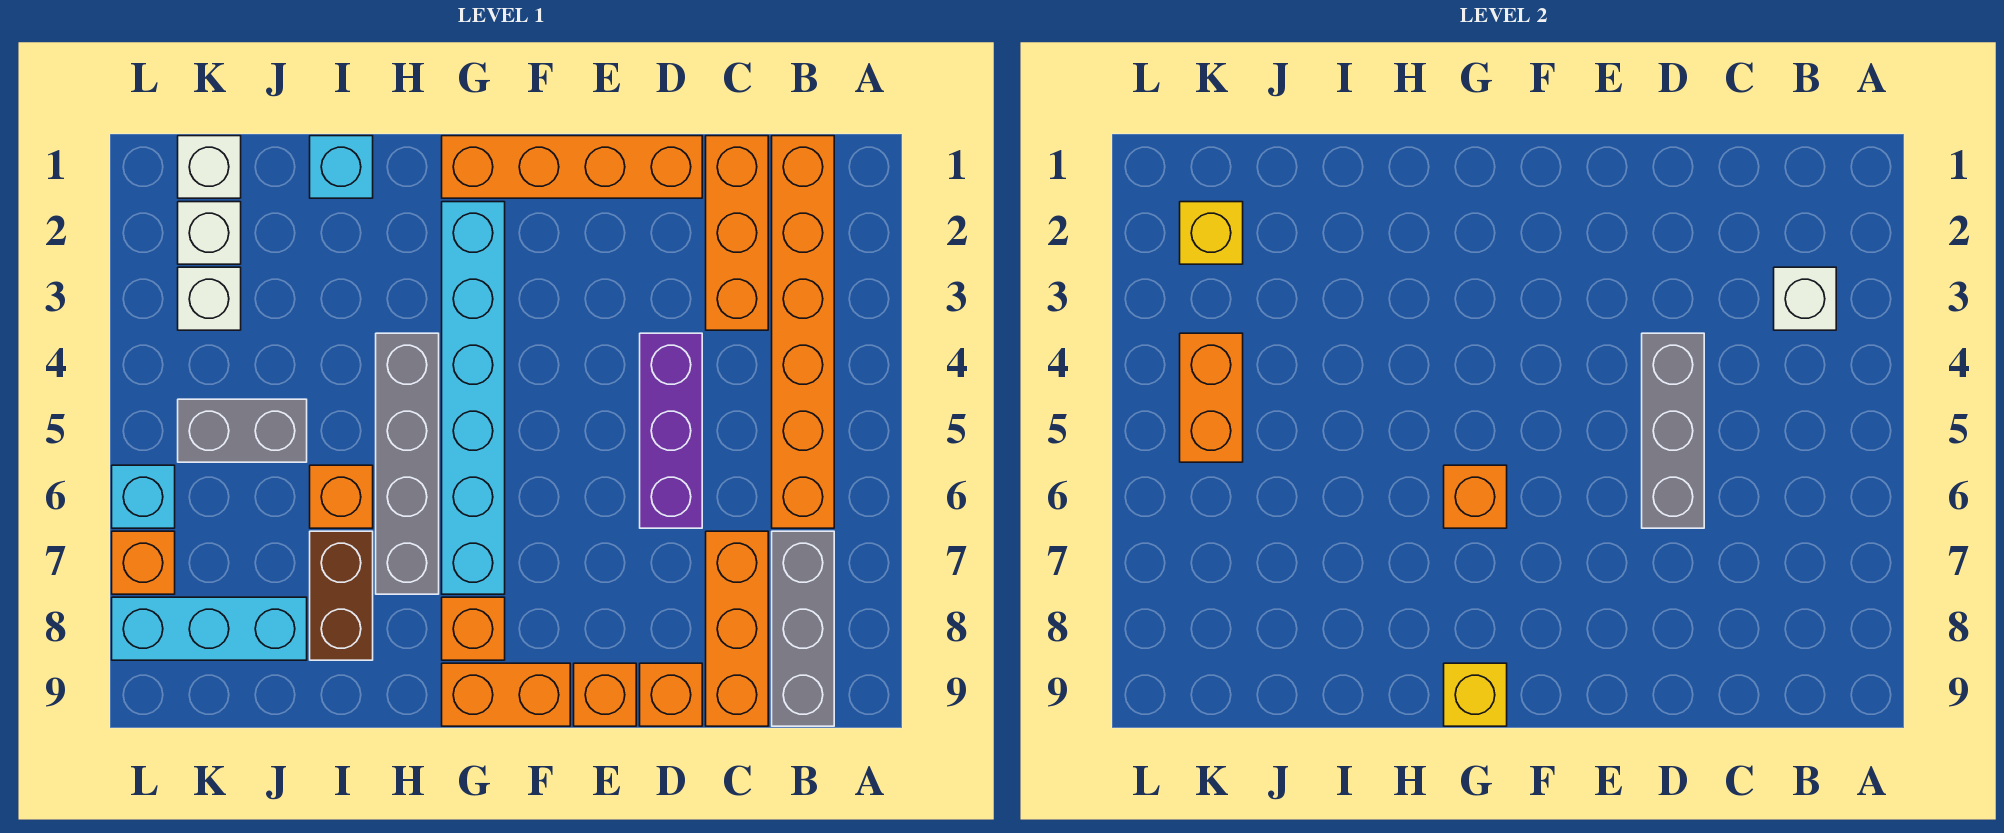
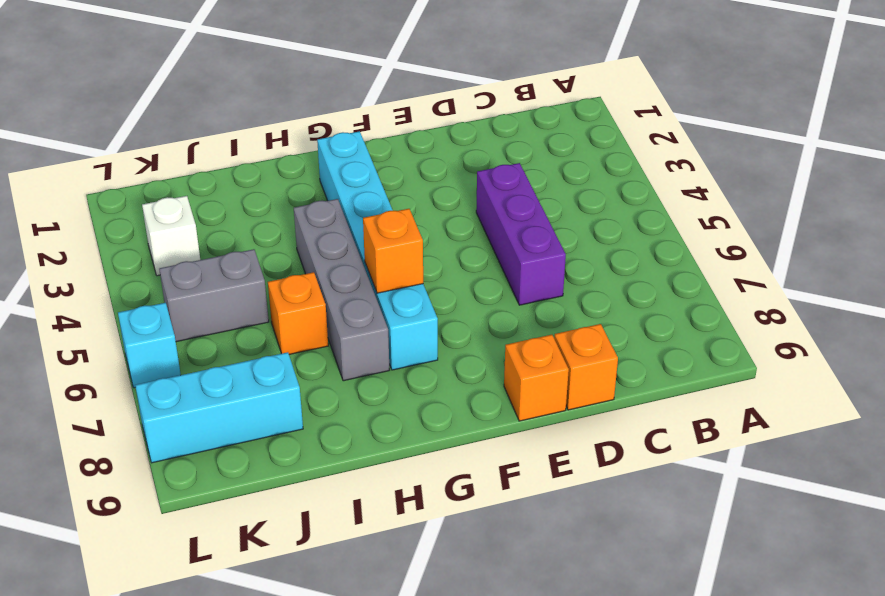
none -> orange 1x6 brick [772,136,834,528]
none -> grey 1x3 brick [772,531,834,726]
none -> orange 1x3 brick [706,136,768,330]

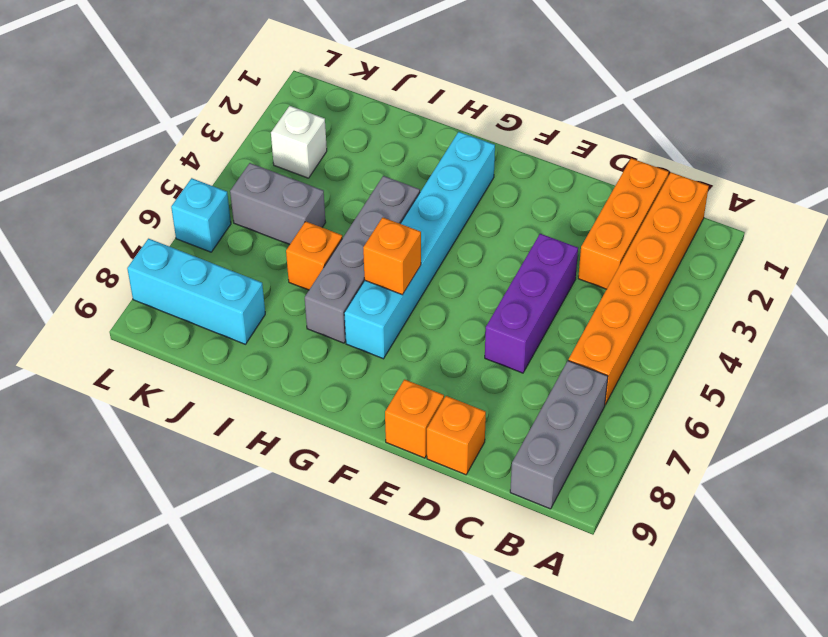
none -> orange 1x3 brick [706,531,768,726]
none -> orange 1x4 brick [442,136,702,198]
none -> orange 1x2 brick [442,663,570,726]

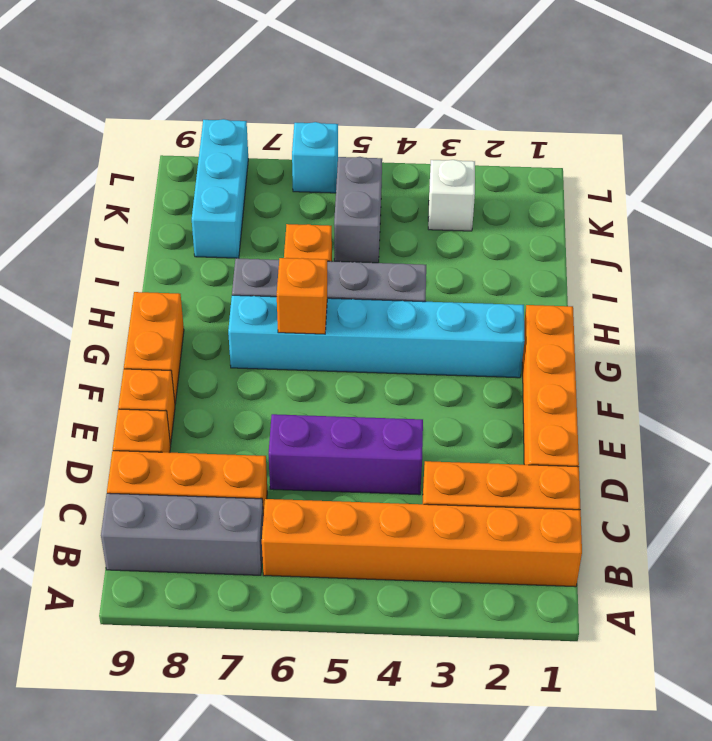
none -> orange 1x1 brick [442,597,505,660]
none -> cyan 1x1 brick [310,136,373,198]
none -> brown 1x2 brick [310,531,373,660]

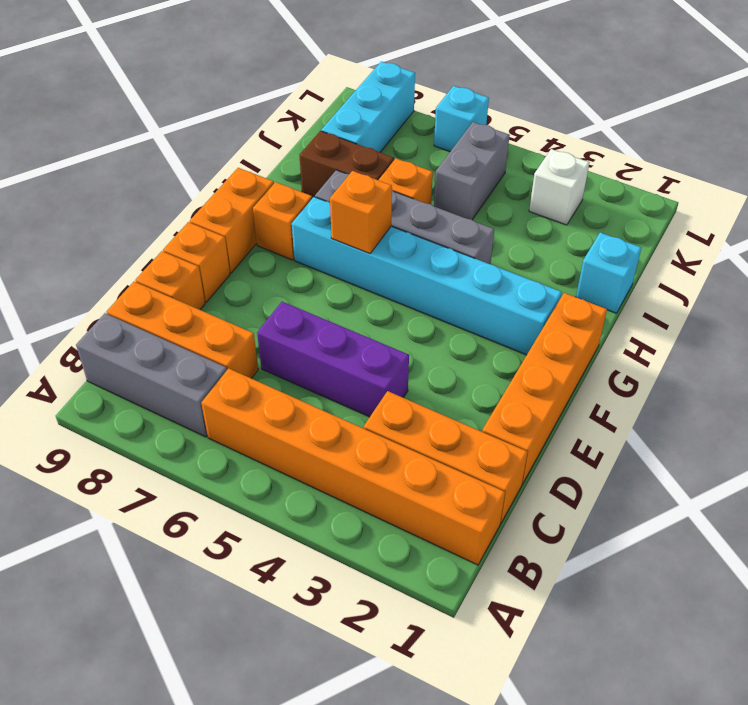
none -> white 1x1 brick [178,136,241,198]
none -> white 1x1 brick [178,202,241,264]
none -> orange 1x1 brick [112,531,175,594]

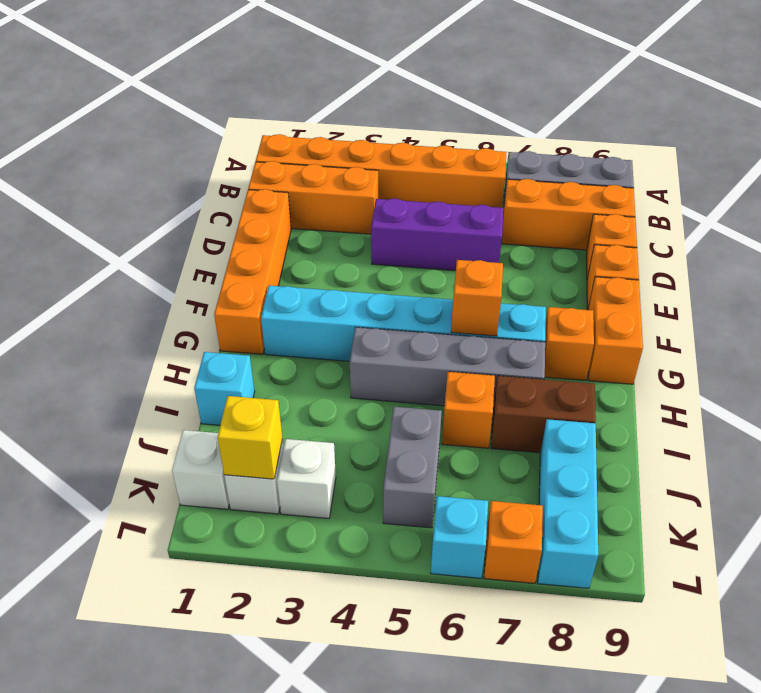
none -> white 1x1 brick [1774,267,1836,330]
none -> grey 1x3 brick [1642,333,1704,528]
none -> yellow 1x1 brick [1444,663,1507,726]

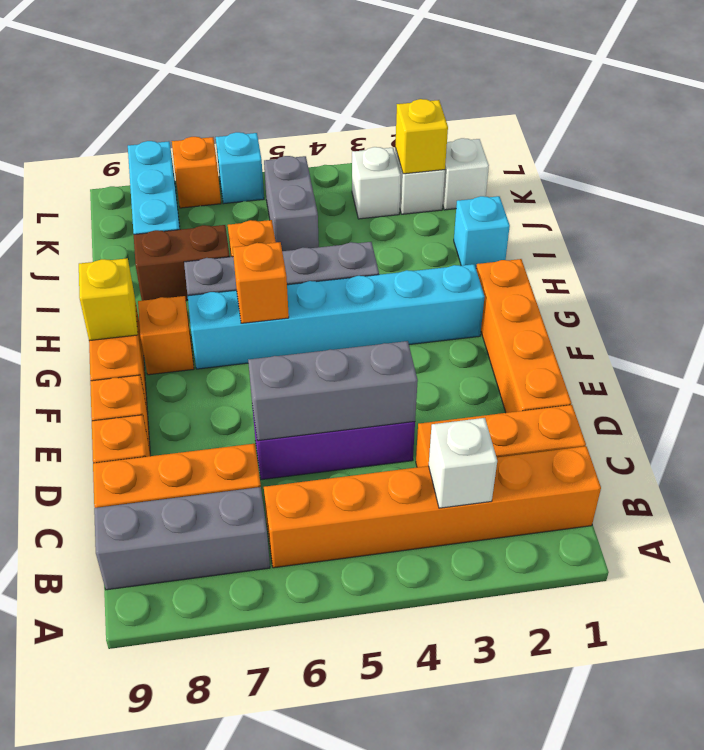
none -> orange 1x2 brick [1180,333,1243,462]

